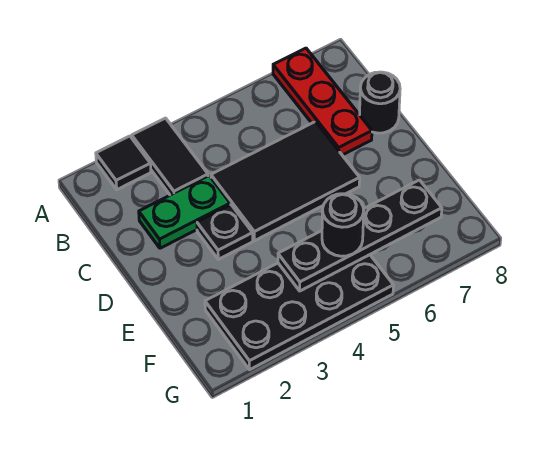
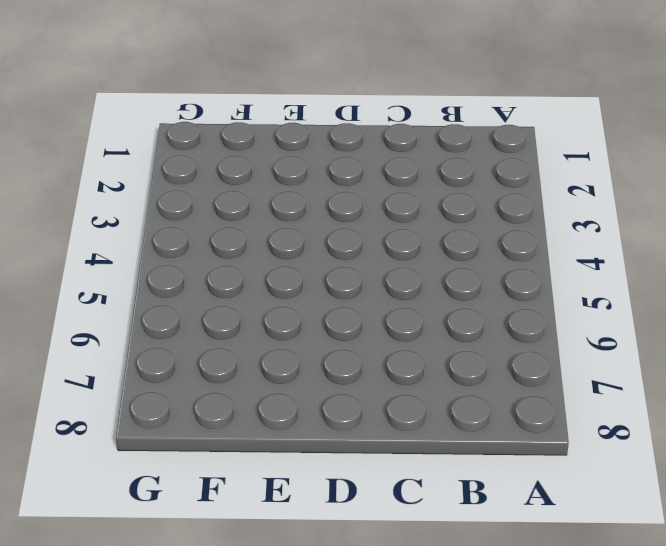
none -> black 1x1 tile [96,136,151,190]
none -> black 1x2 tile [132,118,208,195]

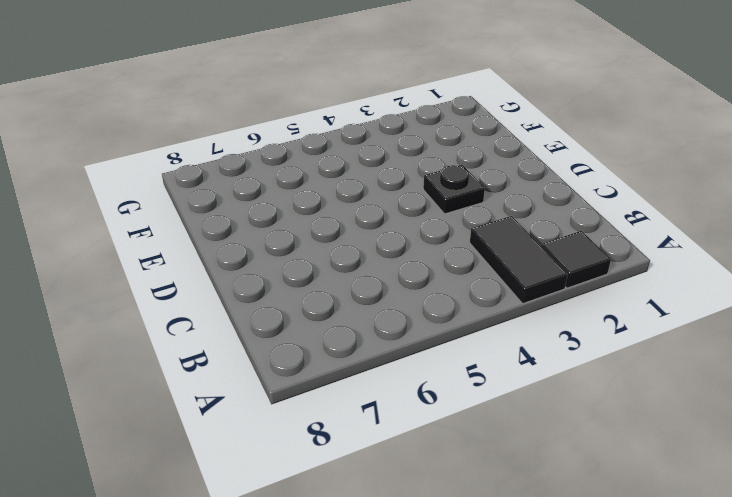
none -> red 1x3 plate [273,48,372,155]
none -> green 1x2 plate [139,176,230,248]

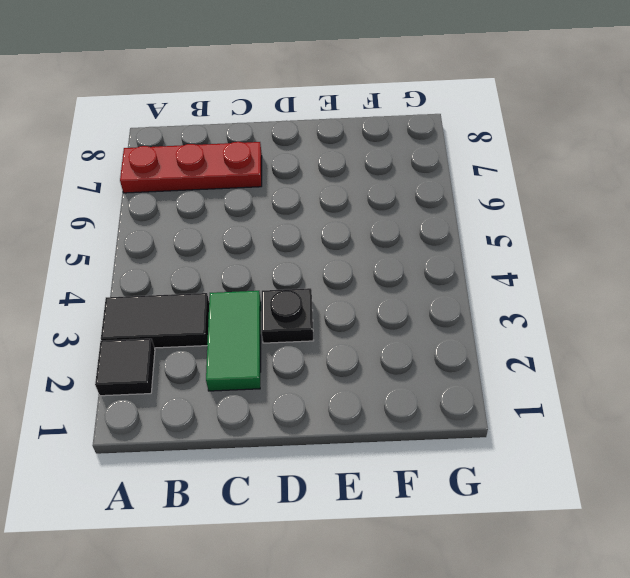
green 1x2 tile [206,291,261,391] -> green 1x2 plate [139,176,230,248]
none -> black 2x3 tile [211,122,360,241]
none -> black 1x1 round brick [360,72,400,133]

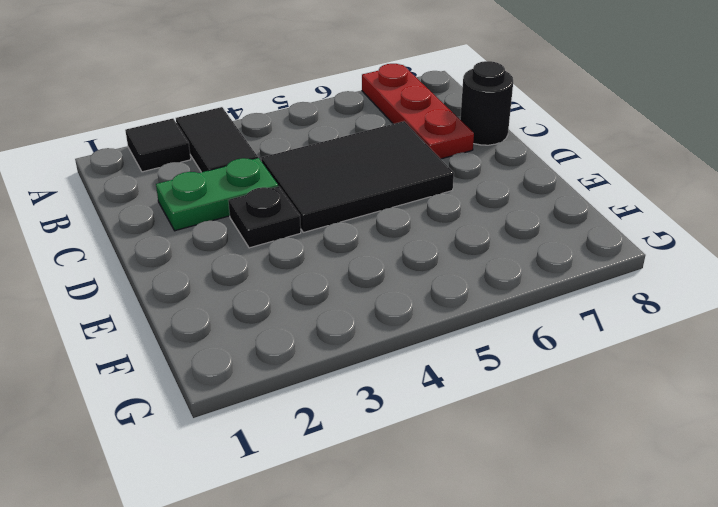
none -> black 2x4 plate [205,255,393,370]
none -> black 1x4 plate [278,180,442,291]

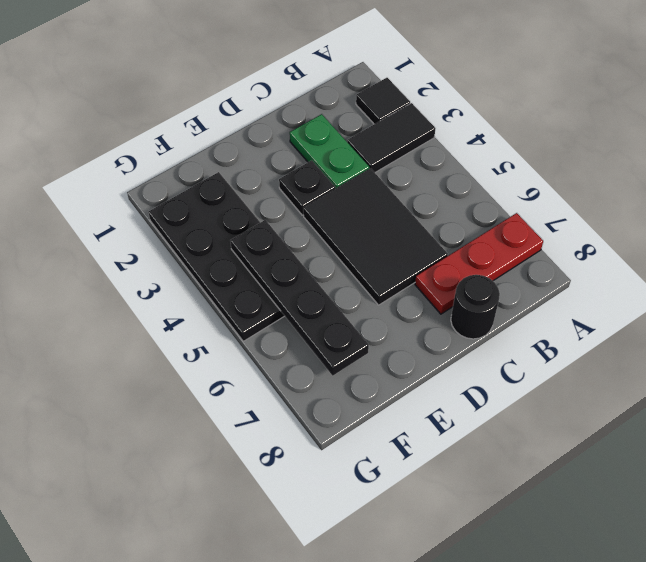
none -> black 1x1 round brick [322,194,364,256]

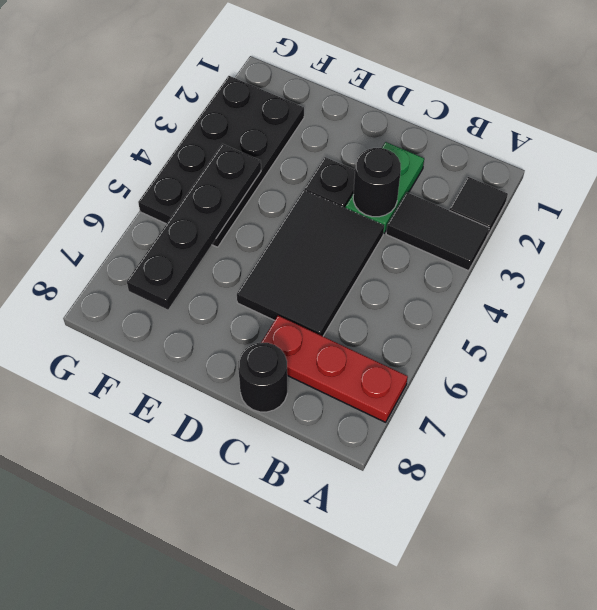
black 1x1 round brick [353,148,401,217] -> black 1x1 round brick moved to [322,194,364,256]

